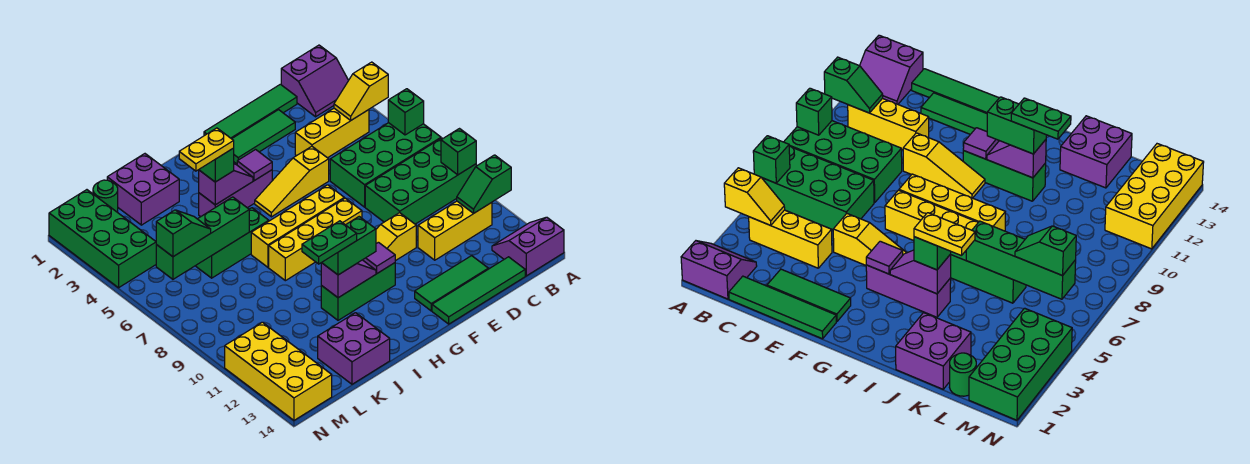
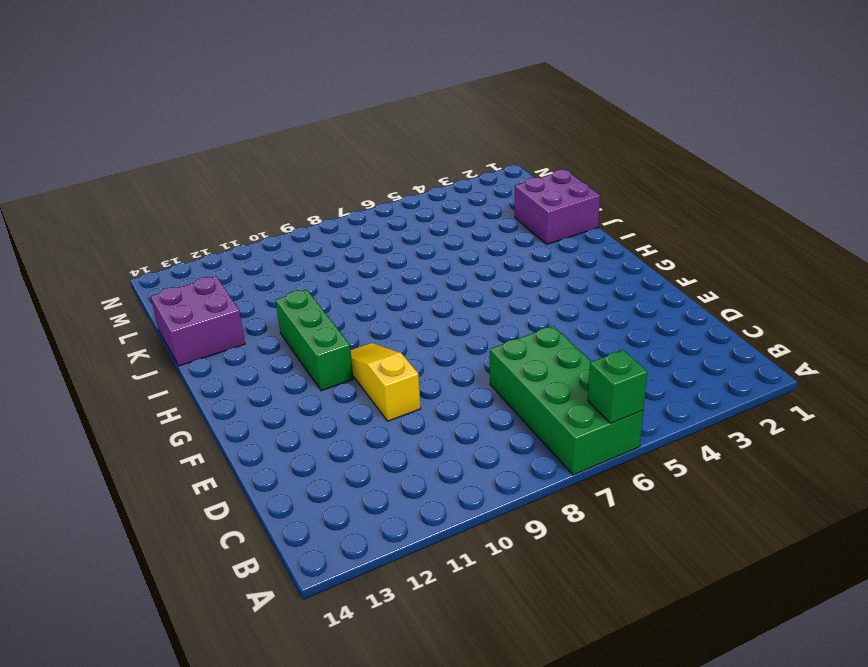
none -> purple 2x2 slope [281,45,349,117]
none -> green 2x4 brick [365,138,476,224]
none -> purple 2x2 slope [492,217,564,276]
none -> yellow 1x3 brick [295,108,369,158]

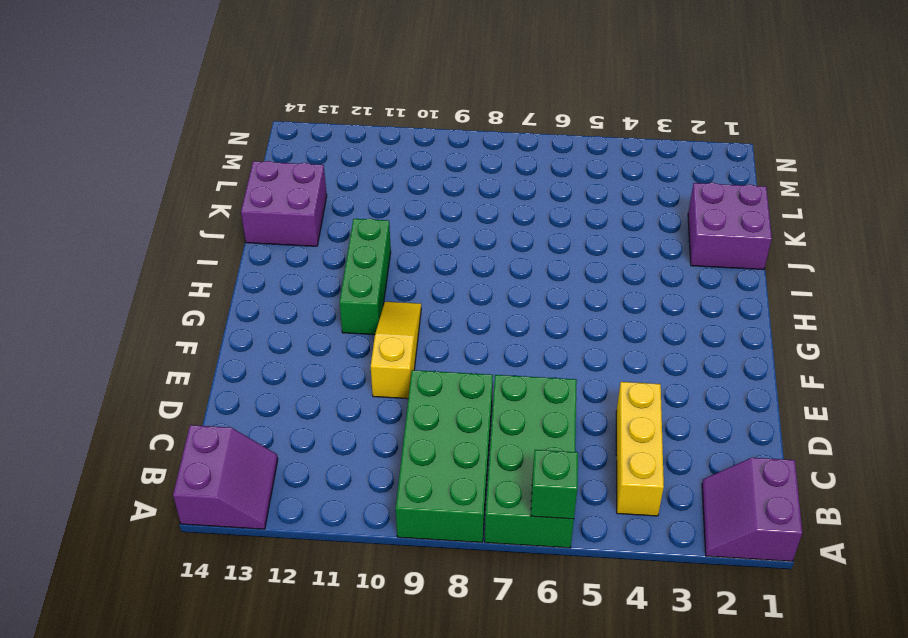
none -> yellow 1x3 brick [418,201,492,260]
none -> green 1x4 tile [204,84,297,139]
none -> green 1x4 tile [432,257,525,324]
none -> green 1x3 tile [232,110,295,164]

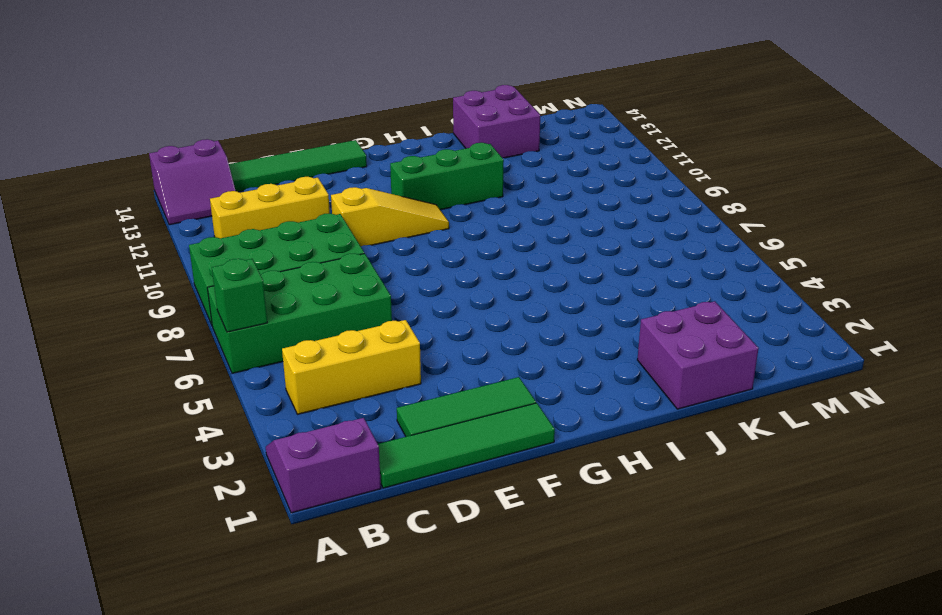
none -> green 1x3 tile [415,256,488,311]
none -> yellow 1x3 slope [255,146,329,217]
none -> yellow 1x4 brick [251,185,344,267]
none -> yellow 1x4 brick [269,198,362,281]

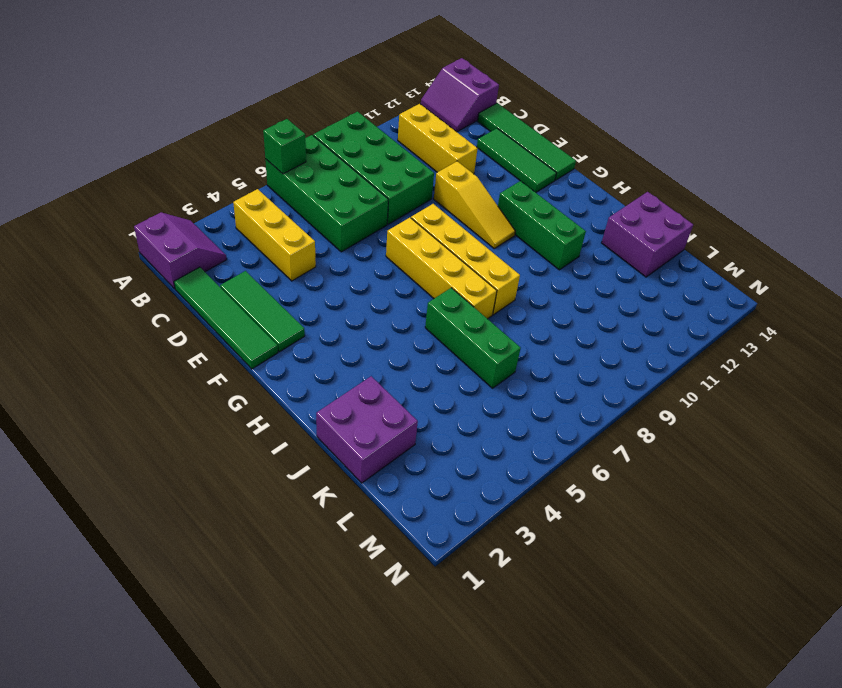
none -> yellow 1x3 slope [255,146,329,217]
none -> purple 1x3 brick [199,170,272,217]
none -> green 1x1 round brick [93,180,118,212]
none -> green 2x4 brick [49,190,156,288]

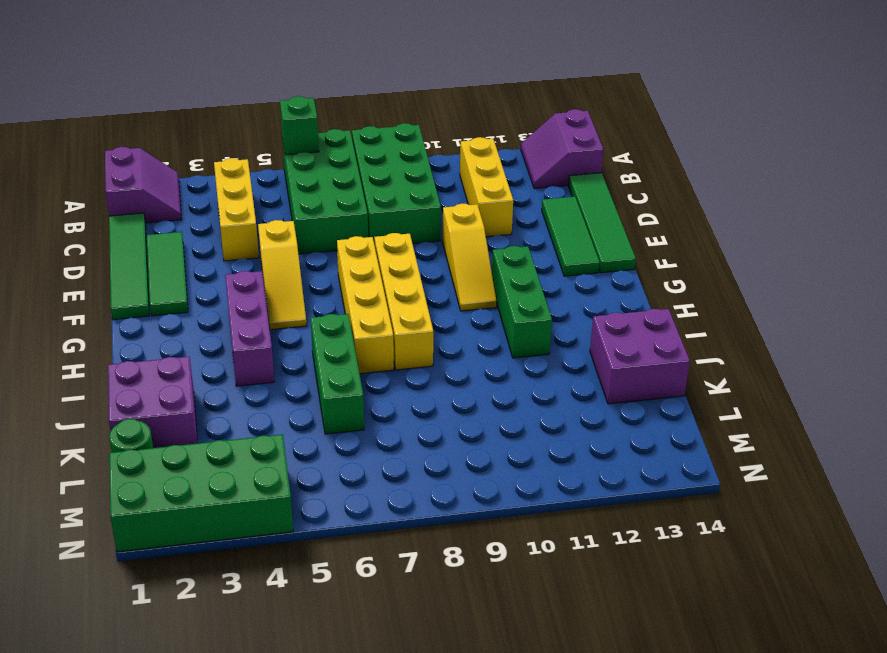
none -> yellow 2x4 brick [225,322,332,420]
none -> yellow 1x2 slope [334,62,388,121]
none -> green 1x1 brick [441,129,476,175]
none -> green 1x2 slope [457,155,511,214]

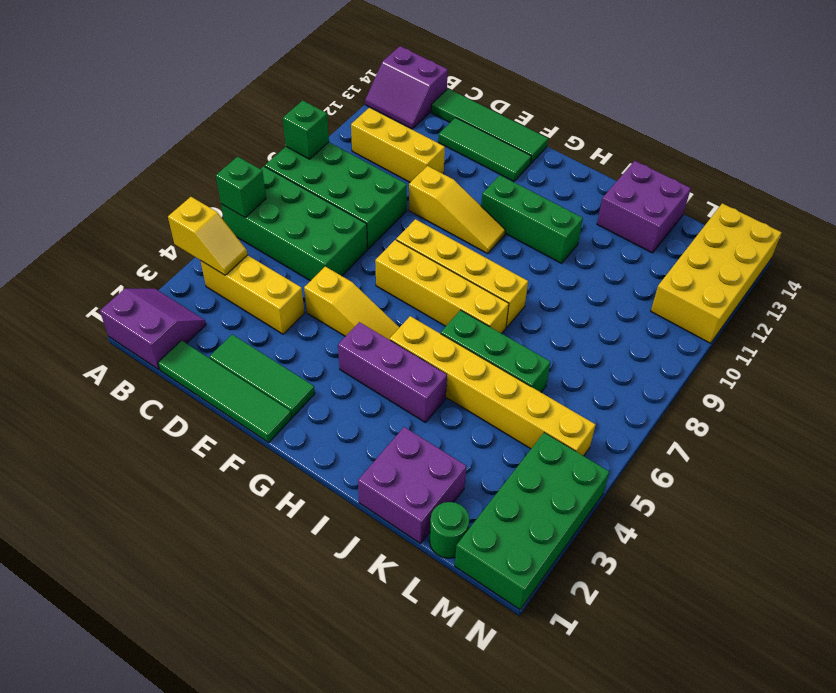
yellow 1x6 brick [390,316,596,456] -> none
none -> green 1x2 slope [457,155,511,214]
none -> purple 1x1 tile [237,150,272,181]
none -> purple 1x1 tile [363,242,395,273]
none -> purple 1x2 slope [199,164,253,205]

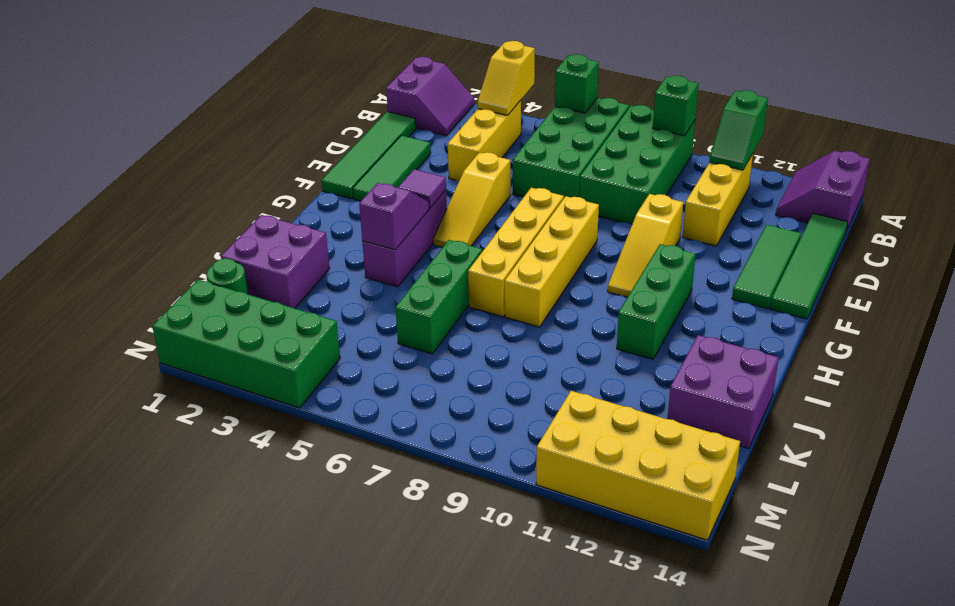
none -> purple 1x1 tile [363,242,395,273]
none -> purple 1x2 slope [321,260,376,298]
none -> green 1x4 brick [156,197,249,279]
none -> green 1x2 brick [322,217,376,275]

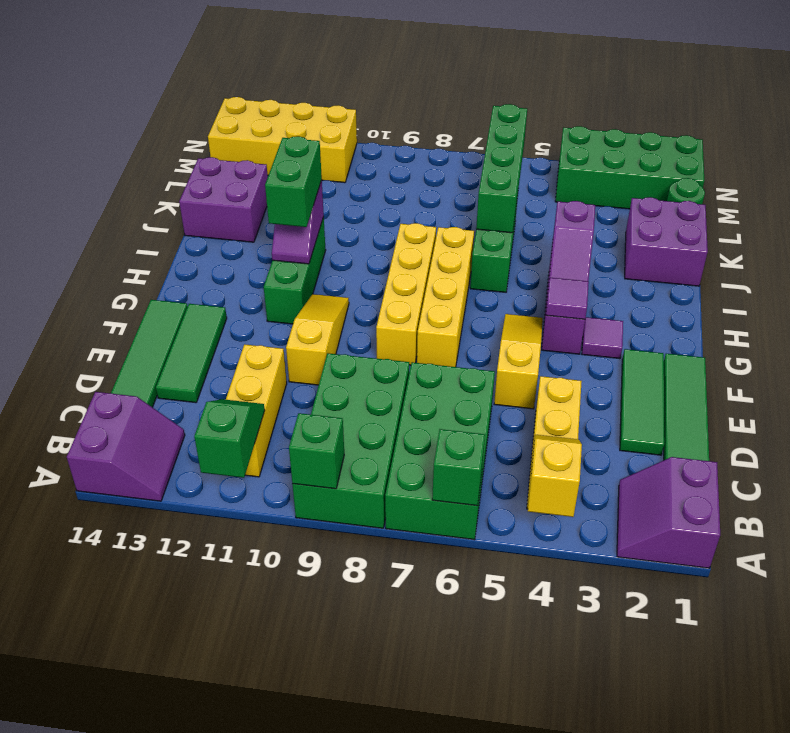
purple 1x1 tile [582,317,623,359] -> purple 1x1 tile moved to [363,242,395,273]
none -> green 1x1 brick [199,148,234,182]
none -> green 1x2 slope [156,210,211,257]
none -> yellow 1x2 plate [179,128,234,171]
none -> green 1x2 plate [302,221,357,264]

